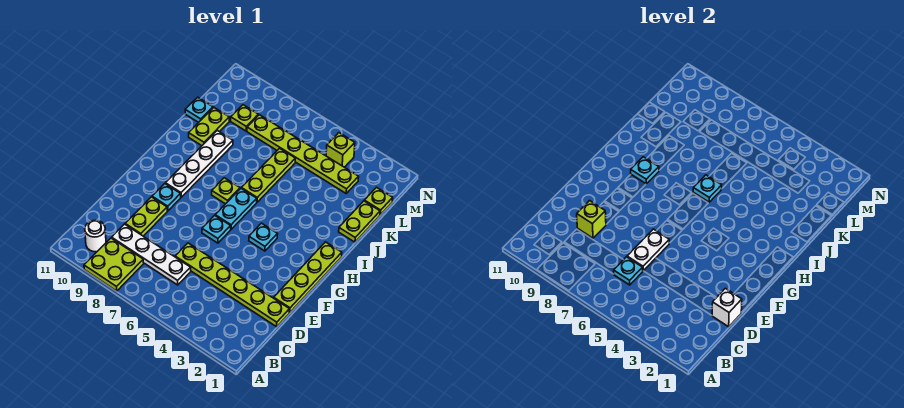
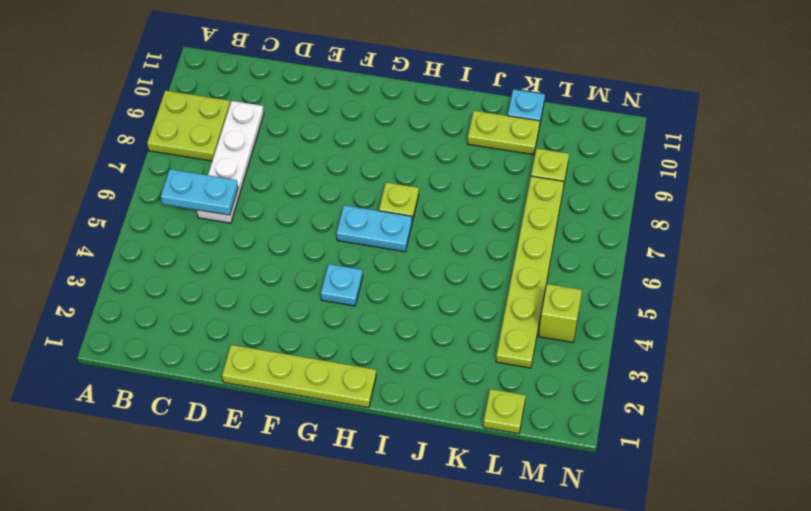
cyan 1x2 plate [161,169,238,215] -> cyan 1x1 plate [614,257,643,285]
none -> white 1x1 round brick [85,220,106,252]
none -> lime 1x6 plate [175,243,290,327]
none -> lime 1x2 plate [125,197,167,236]

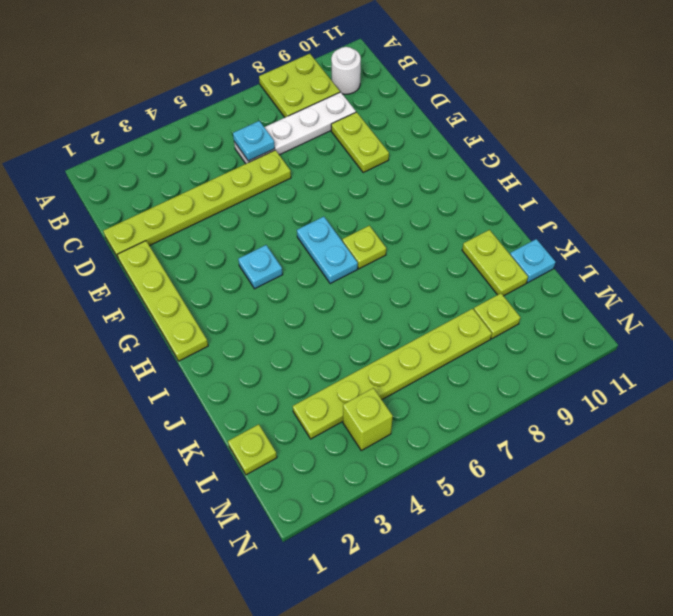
none -> cyan 1x1 plate [202,215,231,243]
none -> cyan 1x1 plate [152,184,181,211]
none -> white 1x4 plate [165,131,233,197]

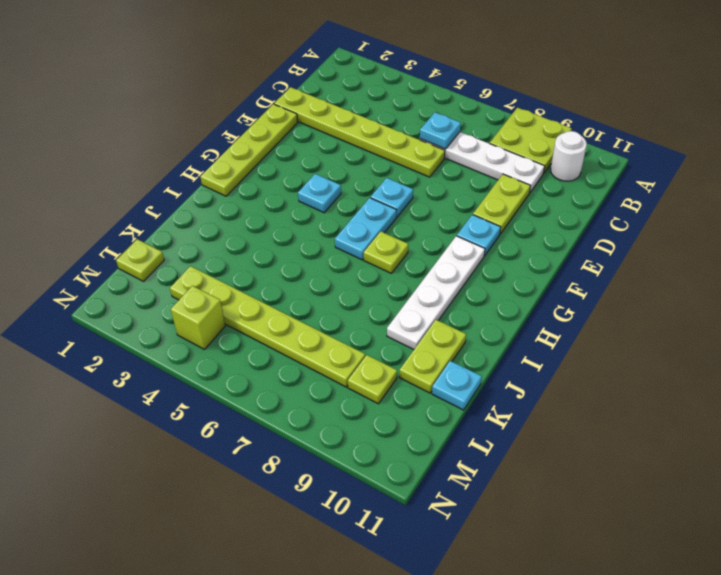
none -> lime 1x3 plate [241,148,295,202]
none -> lime 1x2 plate [339,201,380,242]
none -> white 1x1 brick [712,288,742,327]

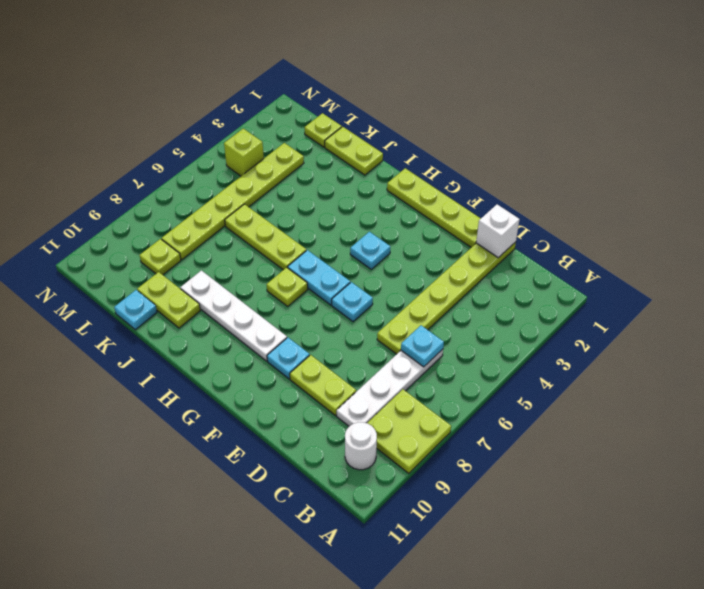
none -> white 1x2 plate [627,229,669,271]
none -> lime 1x1 brick [577,201,606,238]
none -> cyan 1x1 plate [631,157,659,184]

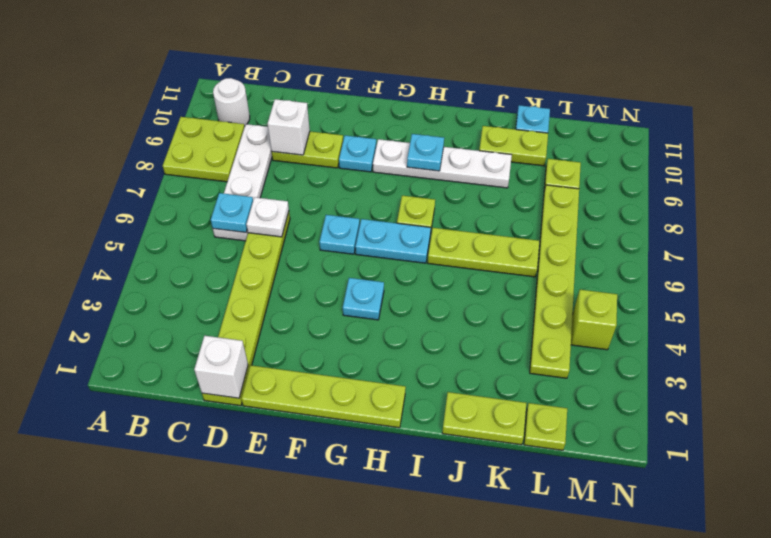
white 1x1 plate [246,197,289,237] -> white 1x2 plate [627,229,669,271]
white 1x1 brick [268,99,310,155] -> lime 1x1 brick [577,201,606,238]
none -> cyan 1x1 plate [693,175,722,202]

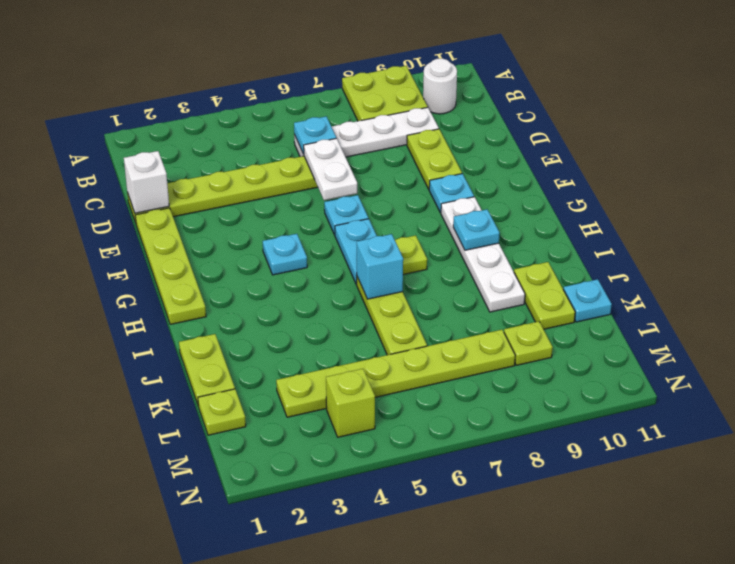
cyan 1x1 brick [357,234,403,299] -> cyan 1x1 plate [693,175,722,202]
none -> lime 1x1 brick [577,201,606,238]

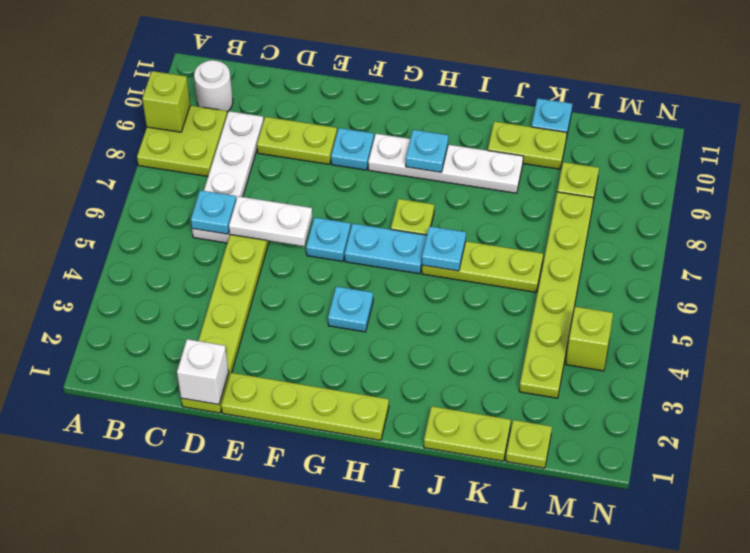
lime 1x1 brick [142,71,190,132] -> lime 1x1 brick moved to [577,201,606,238]

